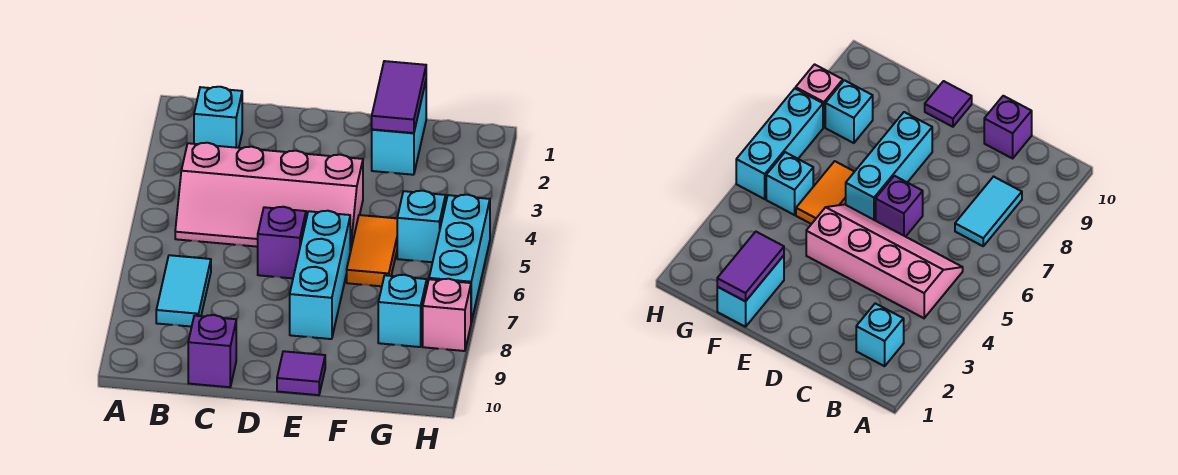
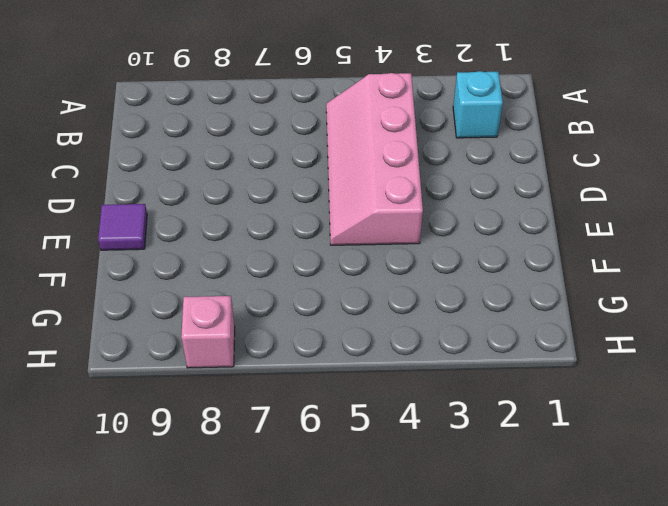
none -> cyan 1x2 tile [156,255,211,327]
none -> purple 1x1 brick [188,315,236,387]
none -> purple 1x1 brick [258,207,306,278]

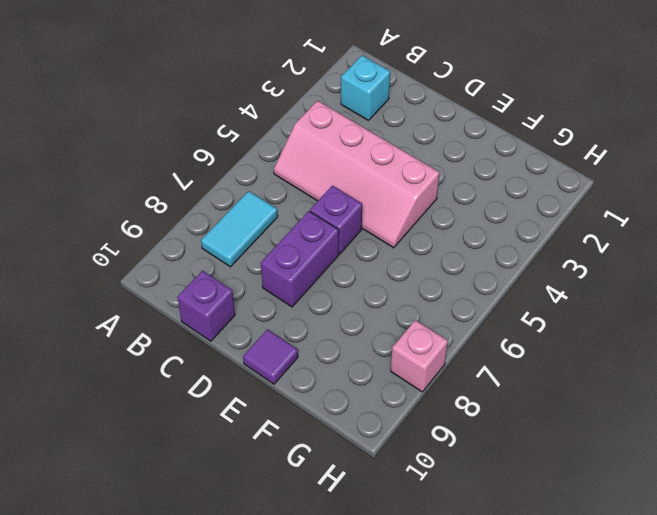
purple 1x2 brick [261,211,339,307] -> none
none -> cyan 1x3 brick [290,211,350,339]
none -> cyan 1x2 brick [372,82,426,175]
none -> orange 1x2 tile [347,215,397,286]

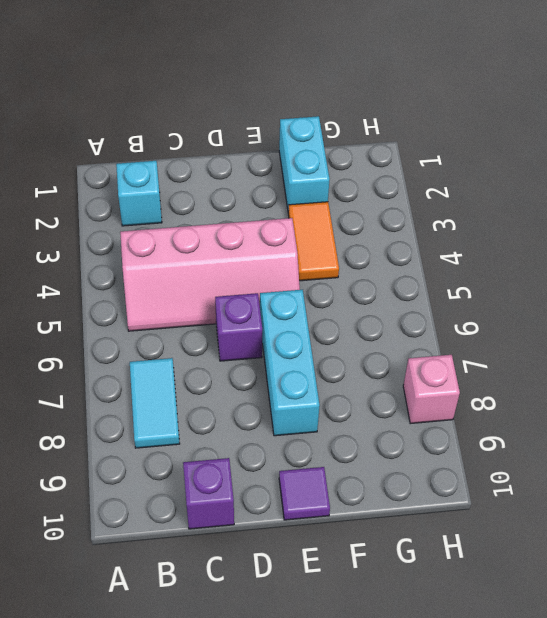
orange 1x2 tile [288,202,339,281] -> orange 1x2 tile moved to [347,215,397,286]
none -> cyan 1x1 brick [397,191,446,262]
none -> cyan 1x1 brick [378,275,427,347]
none -> cyan 1x3 brick [429,195,490,322]

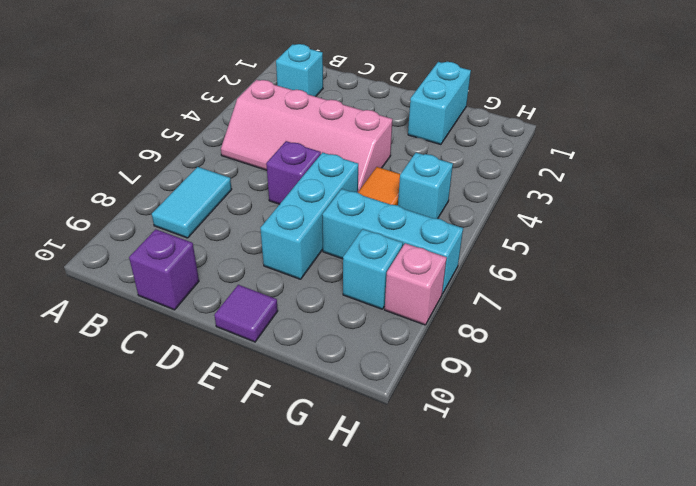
cyan 1x3 brick [322,189,463,294] -> cyan 1x3 brick turned to [429,195,490,322]
none -> purple 1x2 tile [372,61,426,133]

